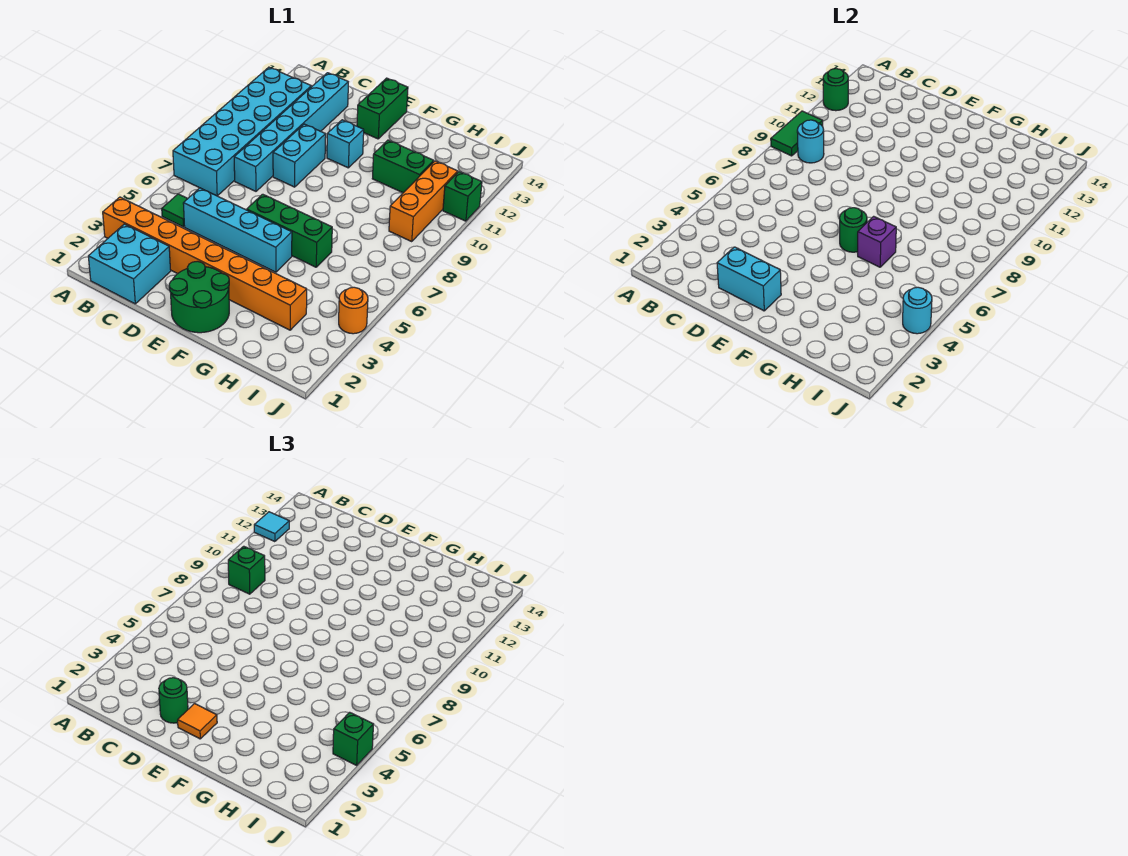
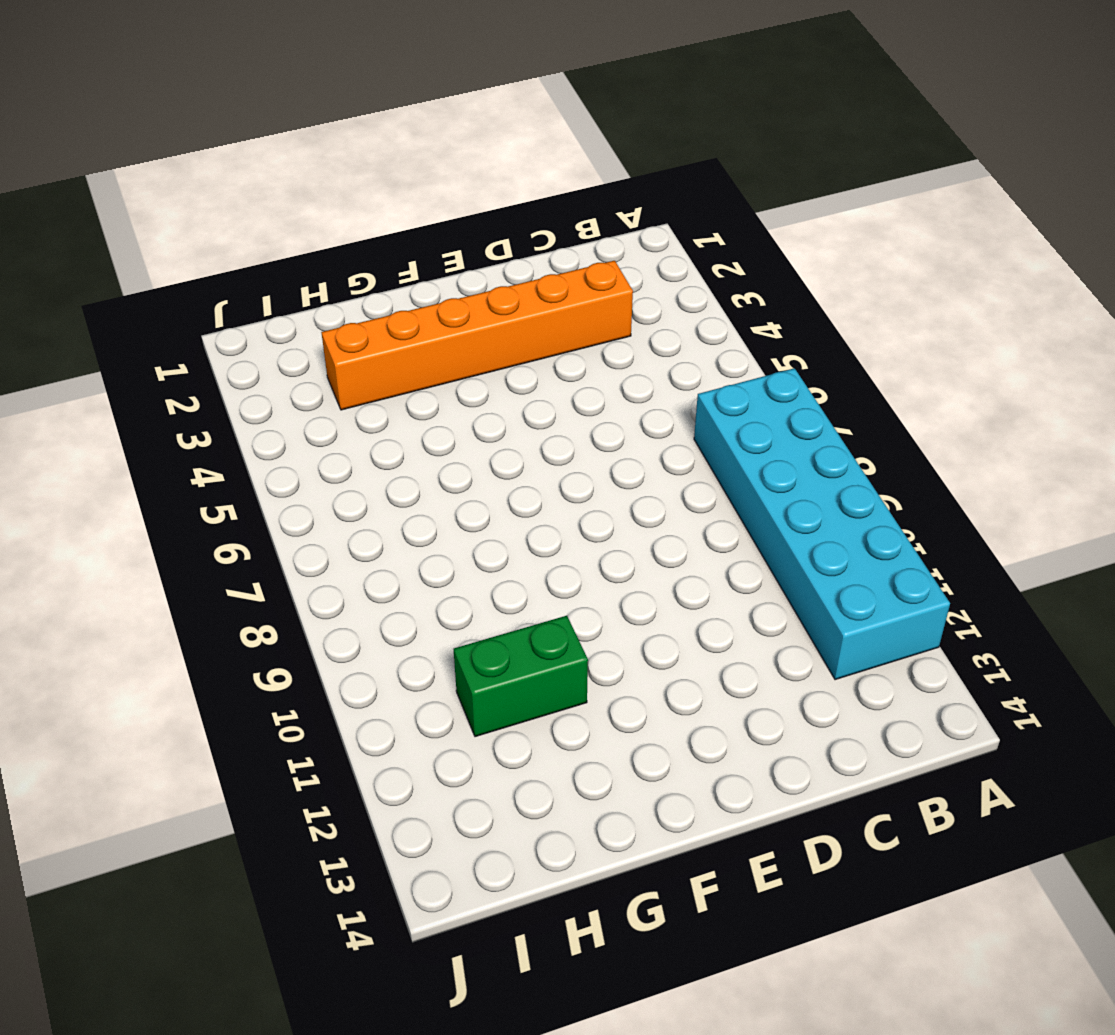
orange 1x6 brick [321,261,633,410] -> orange 1x8 brick [103,197,307,330]
none -> cyan 2x2 brick [88,224,171,304]
none -> green 1x1 tile [162,194,188,227]
none -> cyan 1x4 brick [183,188,292,272]

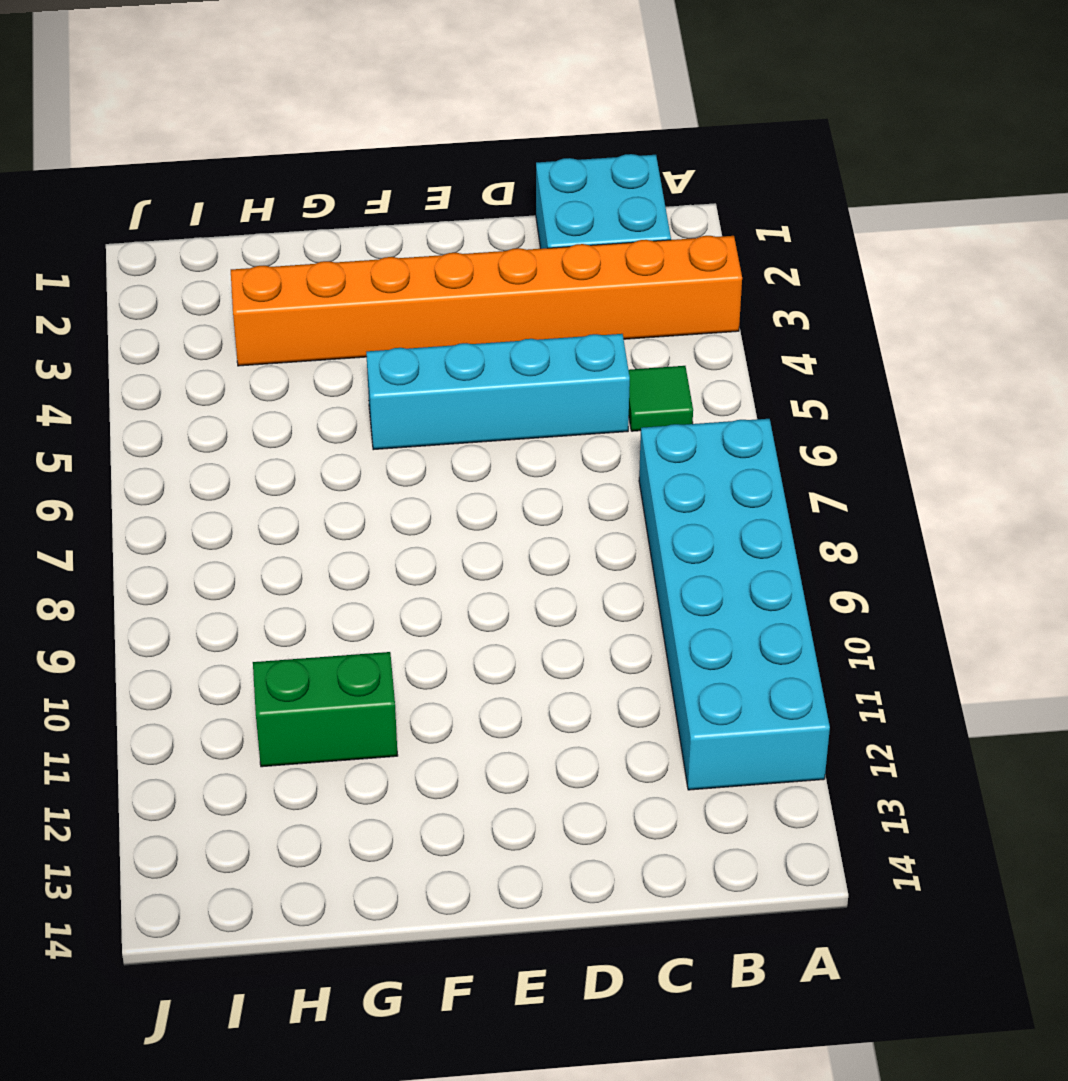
none -> cyan 1x6 brick [234,73,348,191]
none -> cyan 1x2 brick [273,124,326,187]
none -> green 2x2 round brick [169,261,229,333]

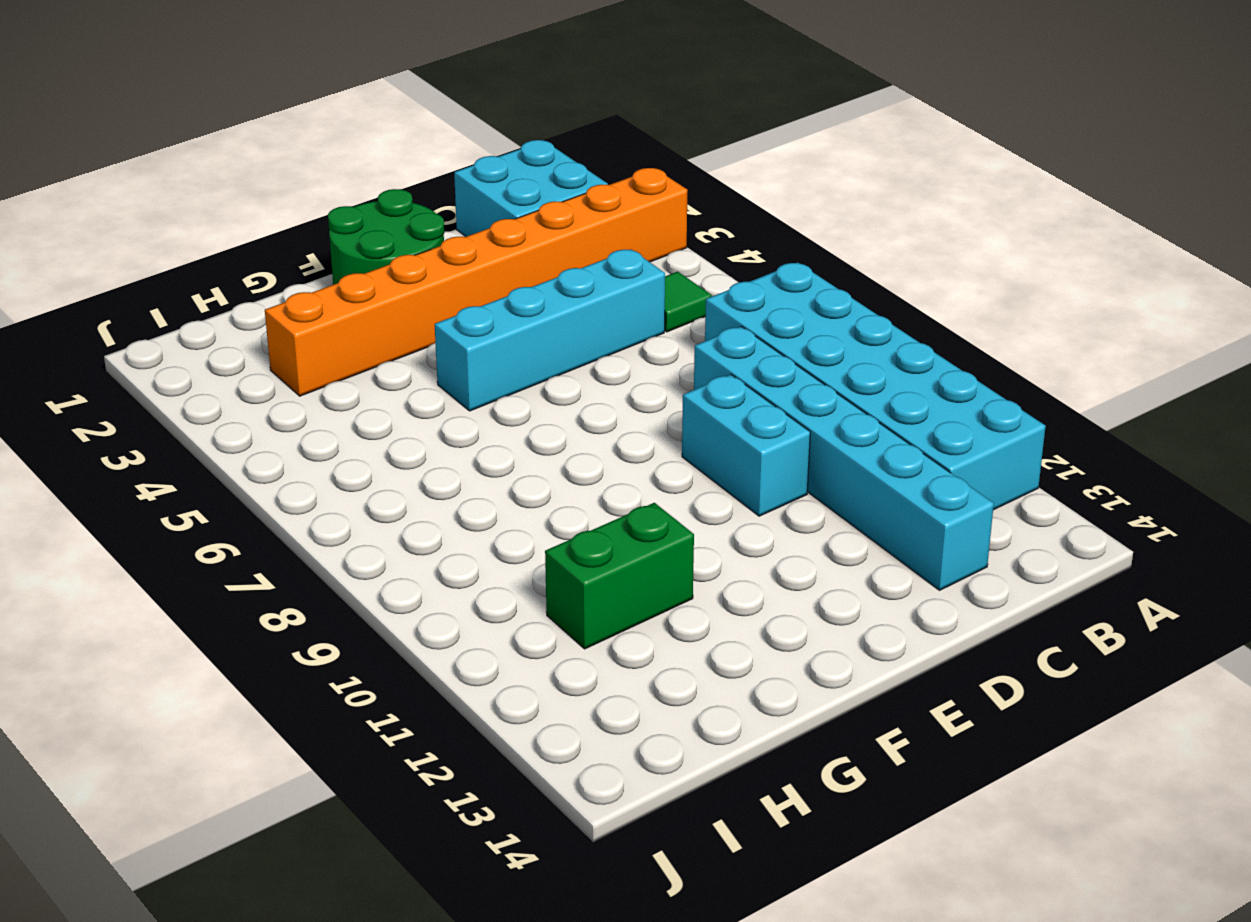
none -> green 1x3 brick [247,194,332,267]
none -> cyan 1x1 brick [327,120,364,168]
none -> green 1x2 brick [357,78,408,139]

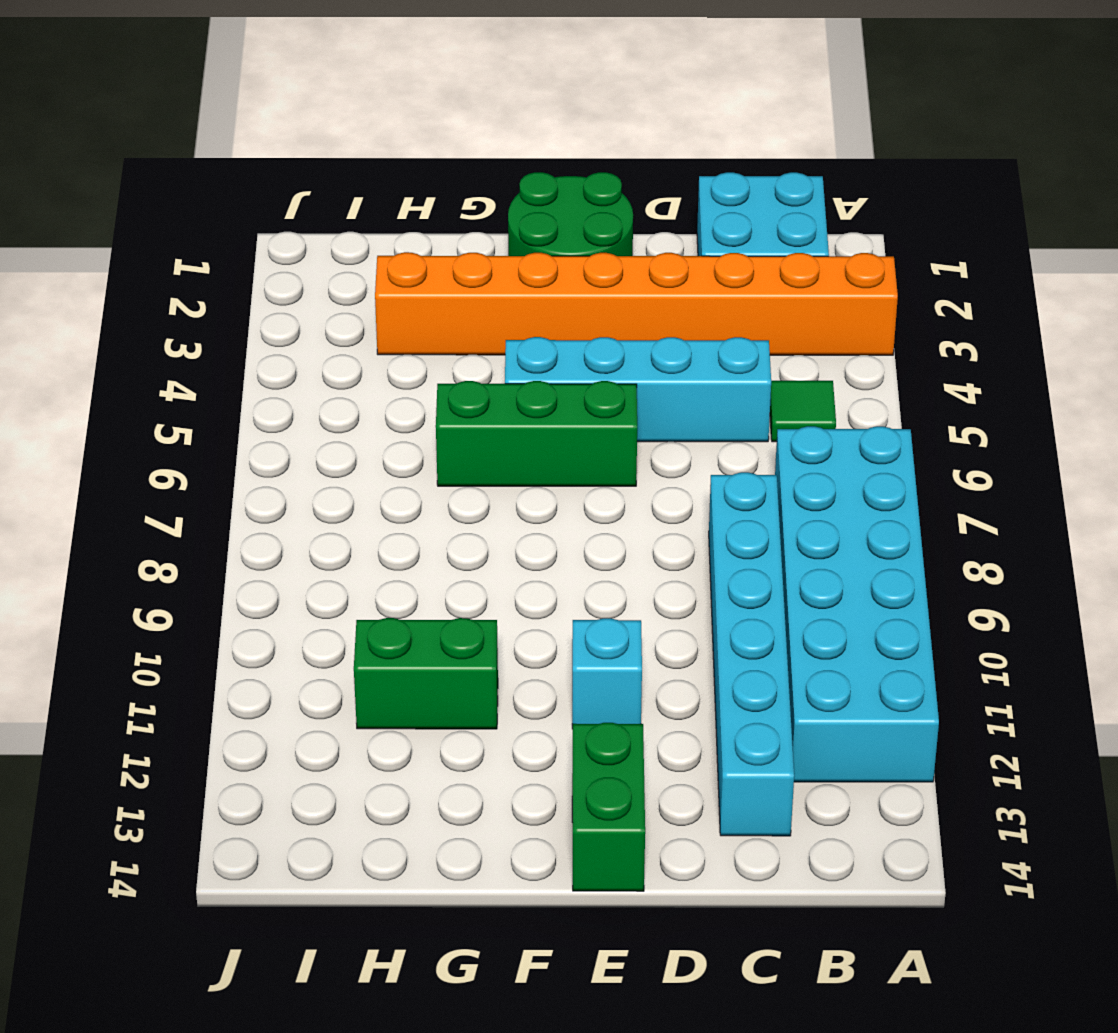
none -> cyan 1x2 brick [273,124,326,187]
none -> orange 1x3 brick [389,161,458,241]
none -> orange 1x1 round brick [339,287,368,334]

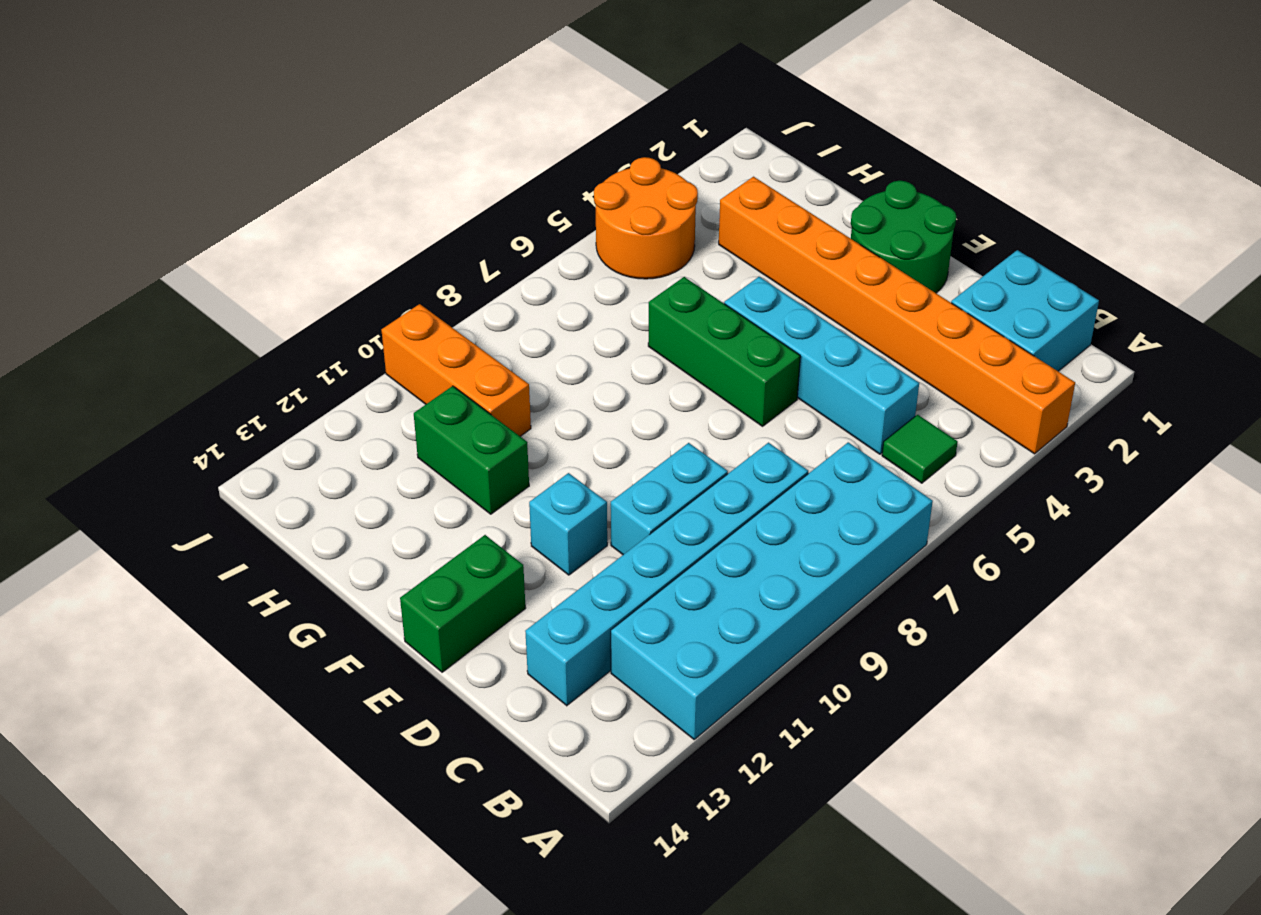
orange 1x3 brick [382,304,531,436] -> orange 1x3 brick turned to [389,161,458,241]
orange 2x2 round brick [594,157,698,279] -> orange 1x1 round brick [339,287,368,334]
none -> green 1x1 brick [443,172,482,221]
none -> green 1x2 tile [771,111,823,156]
none -> green 1x1 round brick [823,69,848,111]

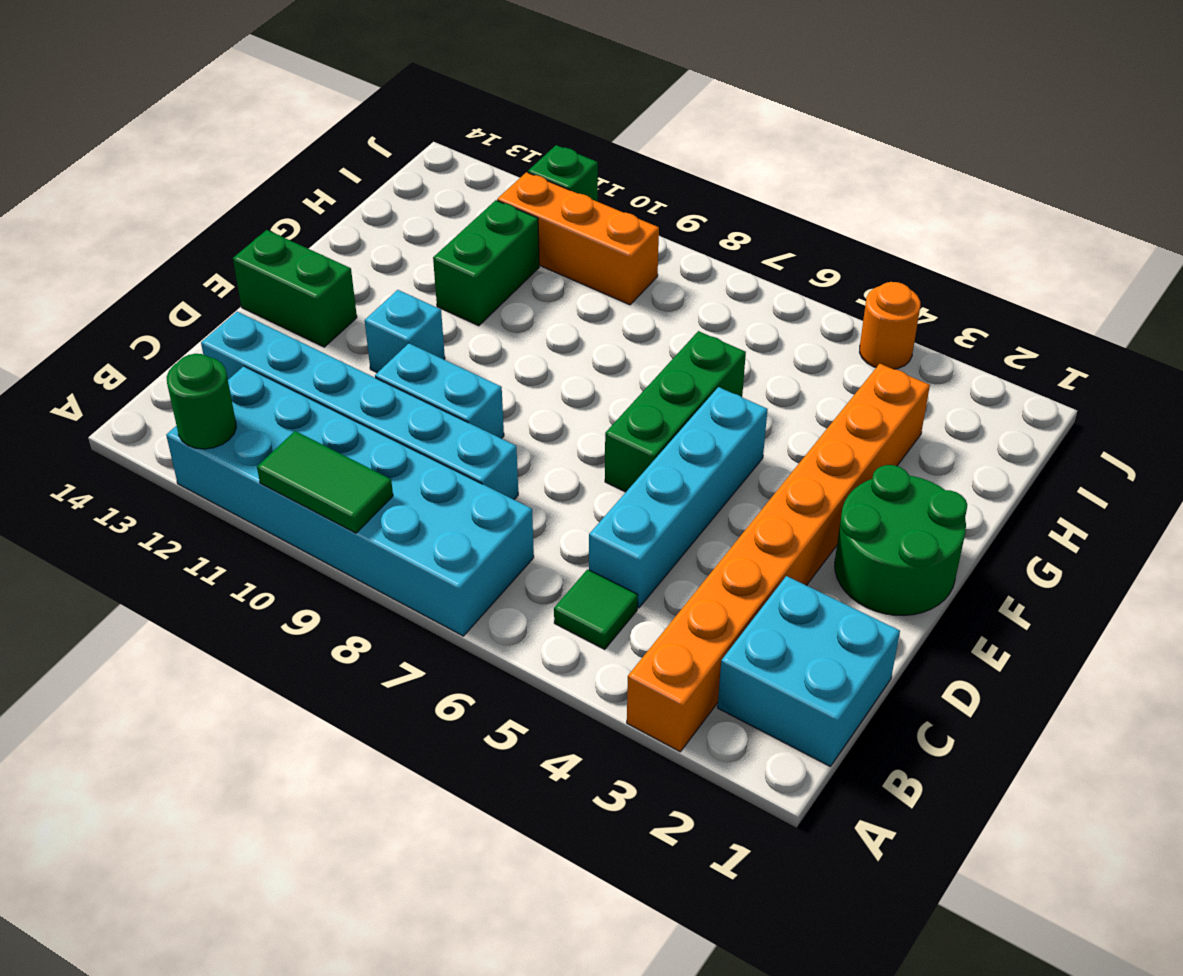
none -> cyan 1x1 round brick [797,120,824,163]
none -> cyan 1x2 brick [717,247,781,311]
none -> green 1x1 round brick [840,208,867,252]

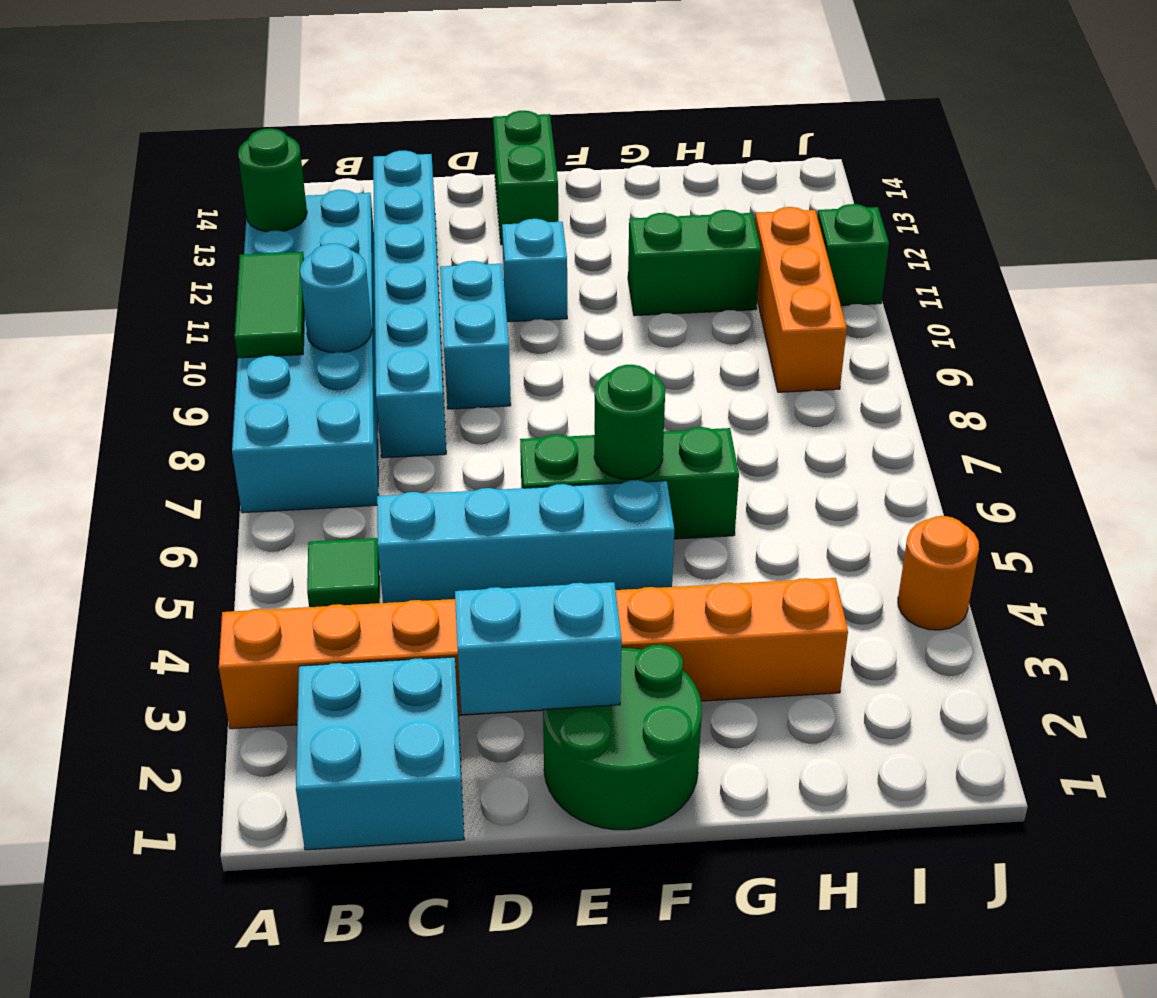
none -> purple 1x1 brick [858,216,896,267]
none -> cyan 1x1 round brick [903,287,932,334]
none -> cyan 1x1 tile [254,512,289,542]

